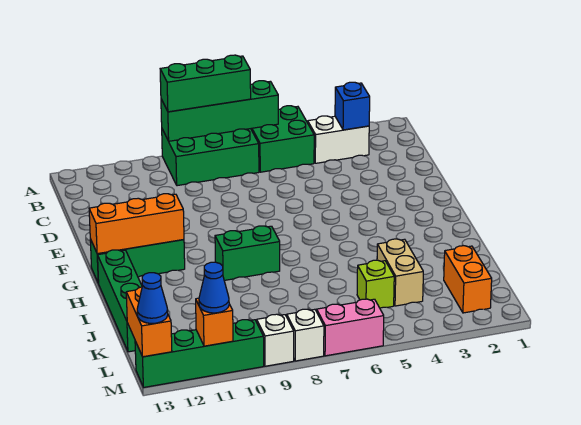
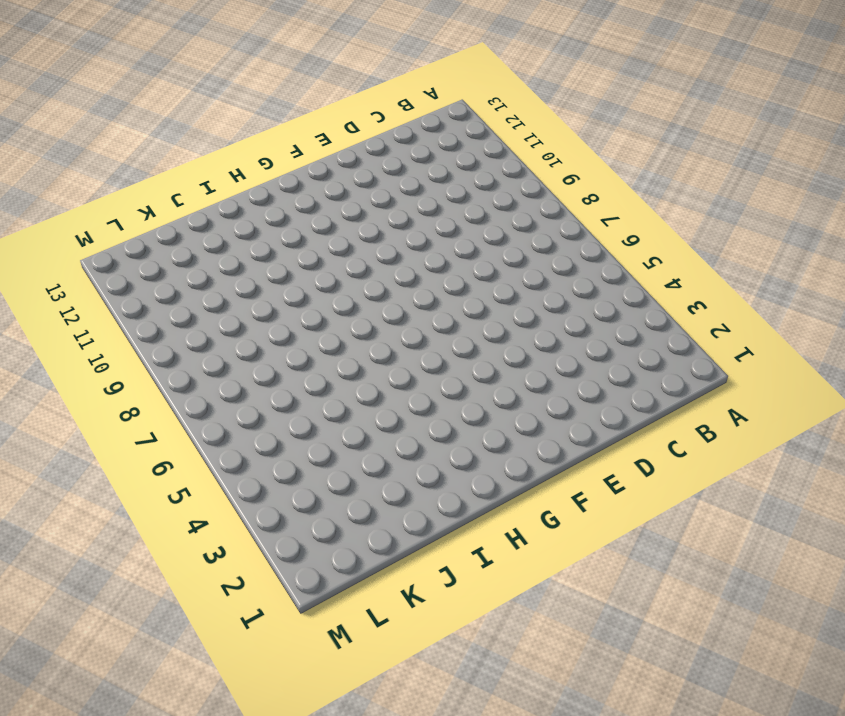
none -> green 2x2 brick [251,106,314,172]
none -> green 2x3 brick [162,129,259,186]
none -> white 1x2 brick [308,116,369,163]

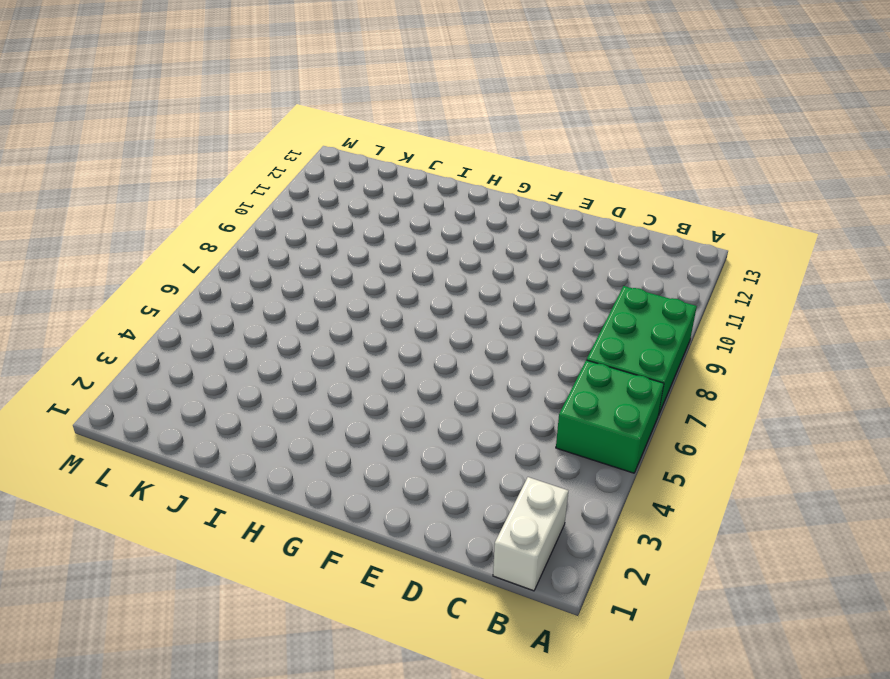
white 1x2 brick [493,477,568,591] -> white 1x2 brick moved to [308,116,369,163]
none -> green 1x3 brick [90,239,185,283]
none -> green 1x2 brick [215,226,280,280]
none -> green 1x4 brick [98,250,142,352]

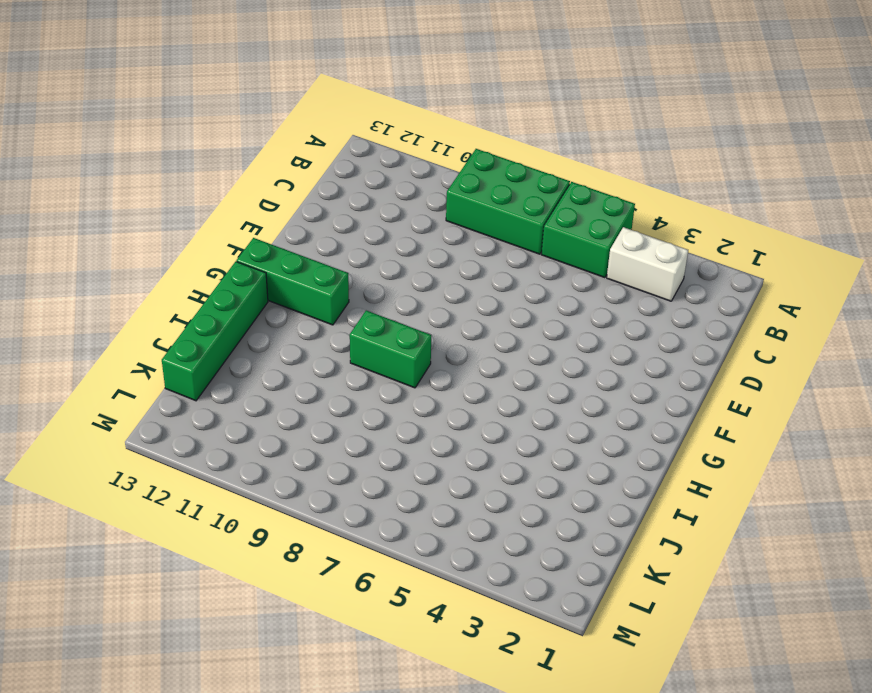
none -> tan 1x2 brick [377,239,423,306]
none -> orange 1x2 brick [444,246,492,313]
none -> lime 1x1 brick [357,260,394,308]

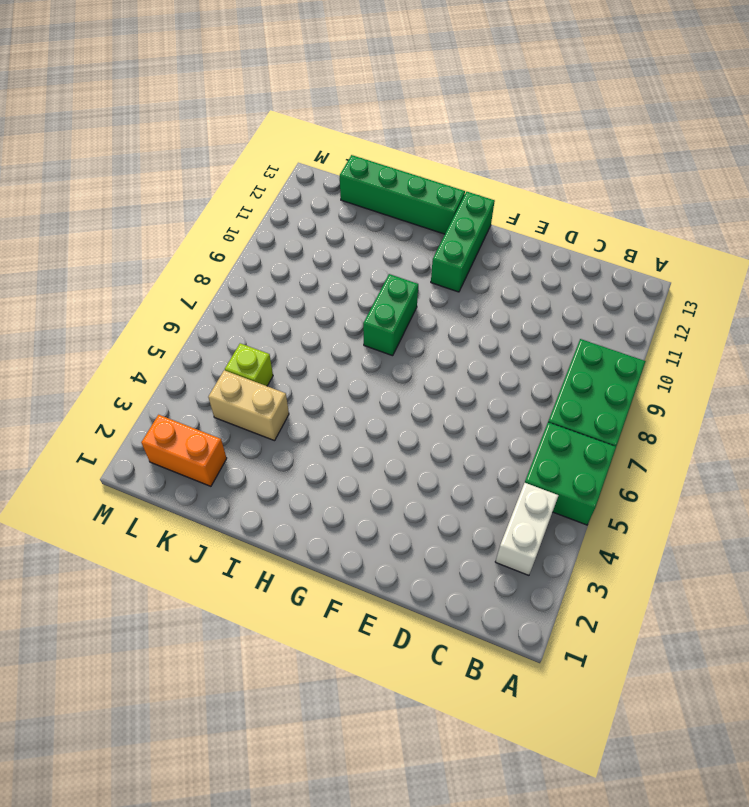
none -> pink 1x2 brick [317,299,384,356]
none -> white 1x1 brick [287,309,324,361]
none -> white 1x1 brick [257,314,294,366]

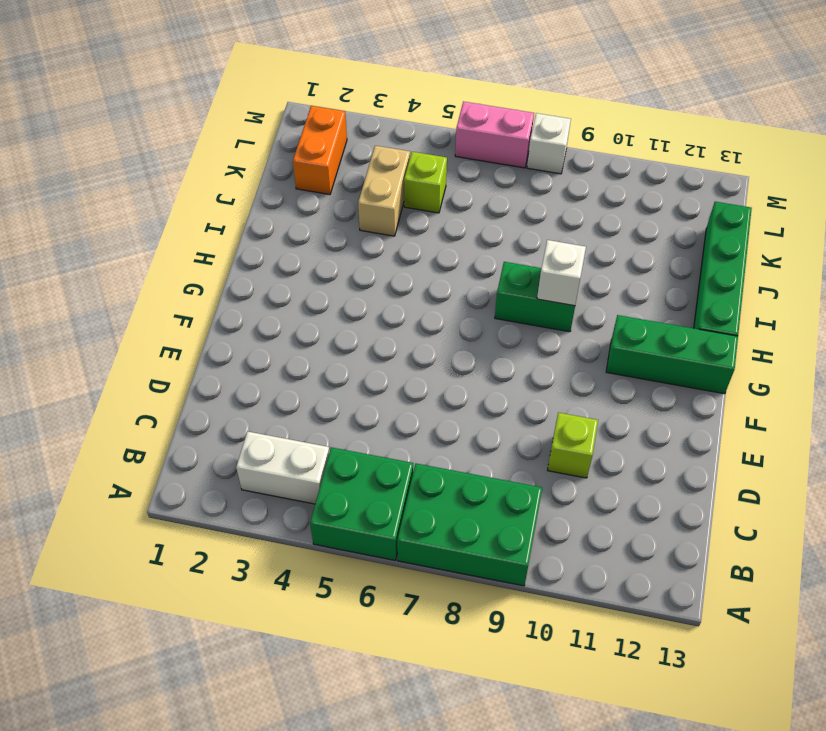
lime 1x1 brick [548,413,598,478] -> none
white 1x1 brick [537,240,586,306] -> white 1x1 brick moved to [257,314,294,366]
none -> green 1x4 brick [135,320,264,387]
none -> green 1x4 brick [161,81,278,141]
none -> blue 1x1 brick [335,82,370,130]

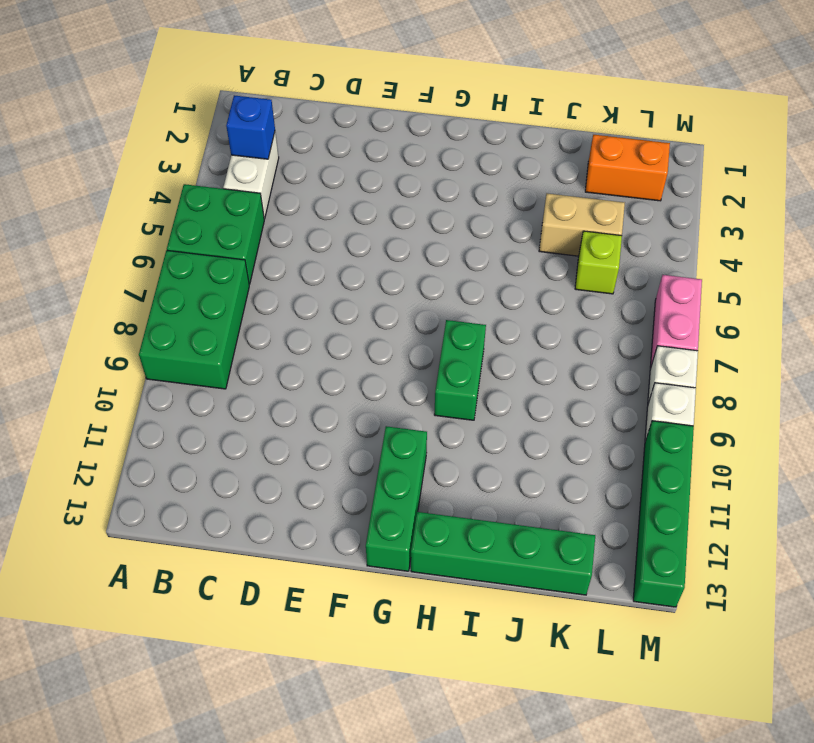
none -> green 1x4 brick [161,81,278,141]
none -> orange 1x3 brick [89,194,184,254]
none -> orange 1x2 brick [126,287,172,357]

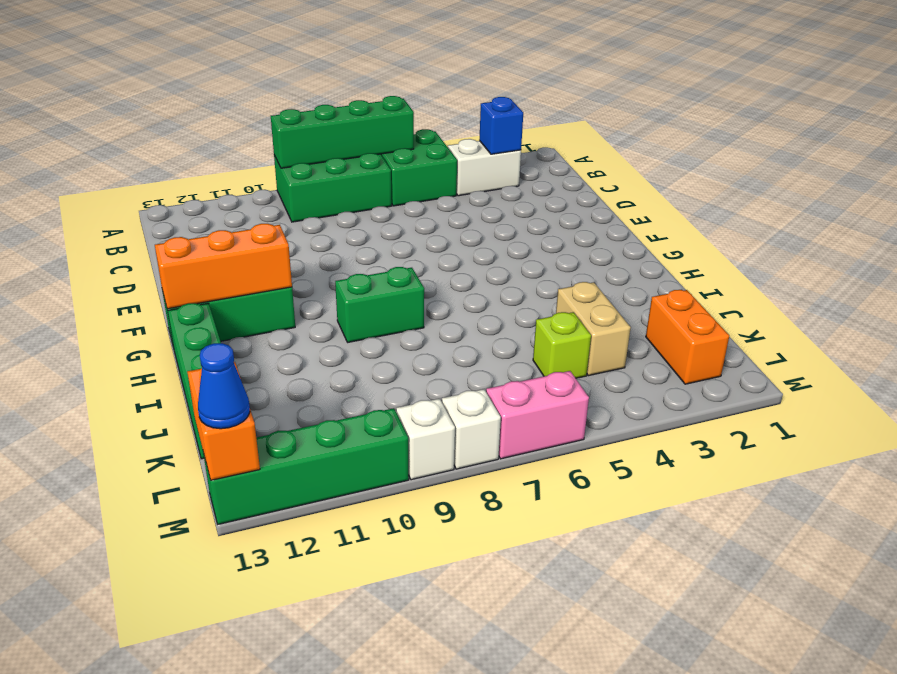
none -> orange 1x1 brick [196,298,233,346]
none -> green 1x3 brick [160,55,251,112]
none -> blue 1x1 cone [199,262,229,313]

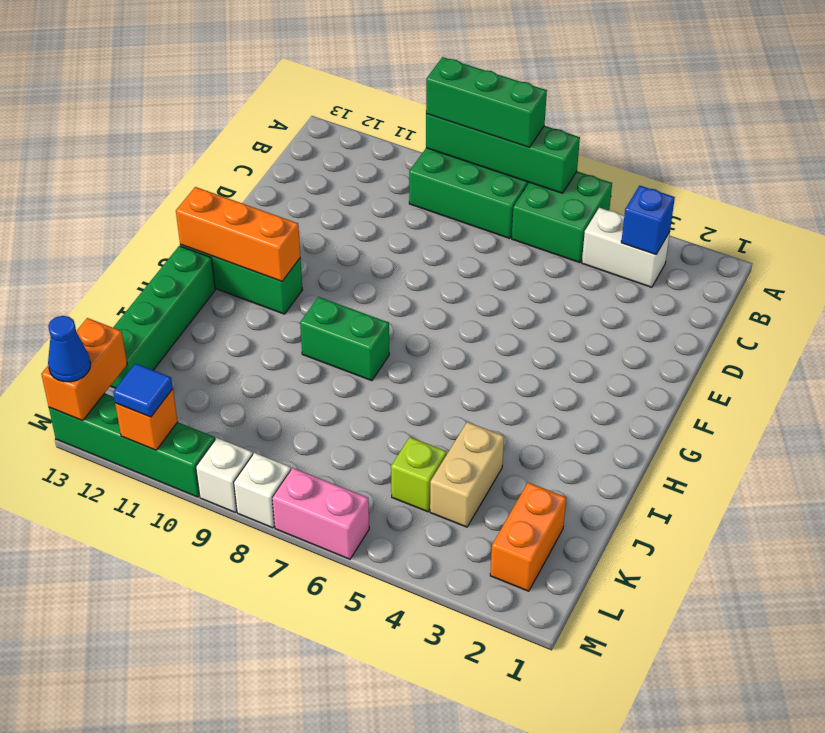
blue 1x1 tile [113,364,173,417] -> blue 1x1 cone [199,262,229,313]

